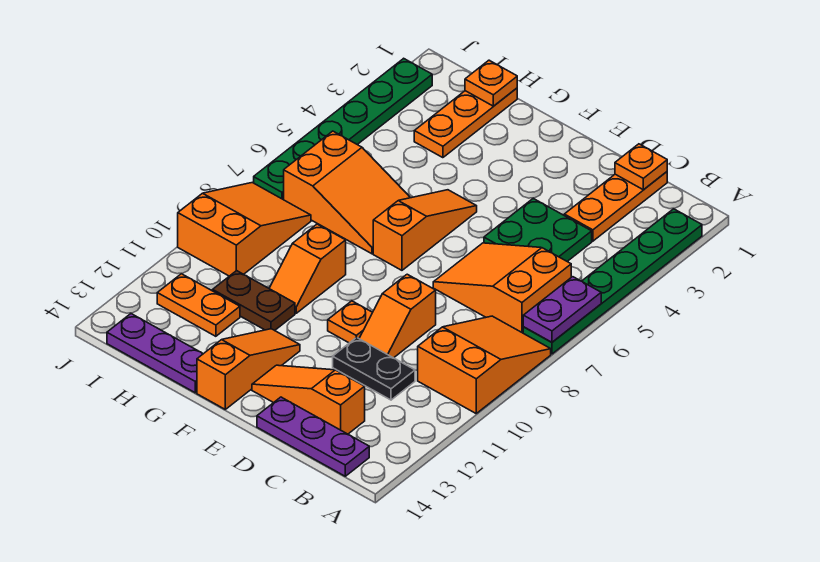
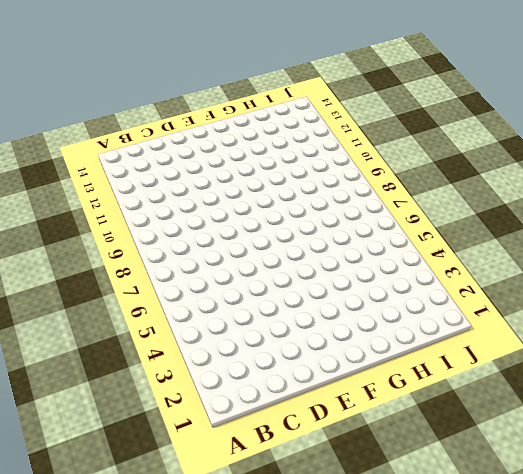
none -> green 1x6 plate [523,209,702,354]
none -> orange 2x3 slope [418,316,551,413]
none -> orange 2x3 slope [433,243,571,333]

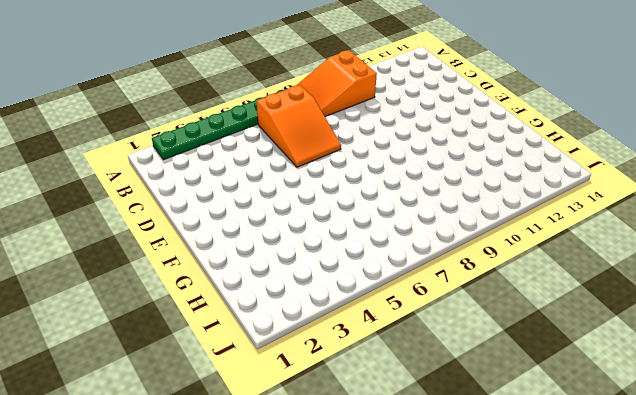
none -> purple 1x3 plate [257,397,369,476]
none -> orange 1x3 plate [564,172,667,241]
none -> green 2x2 plate [484,198,592,261]

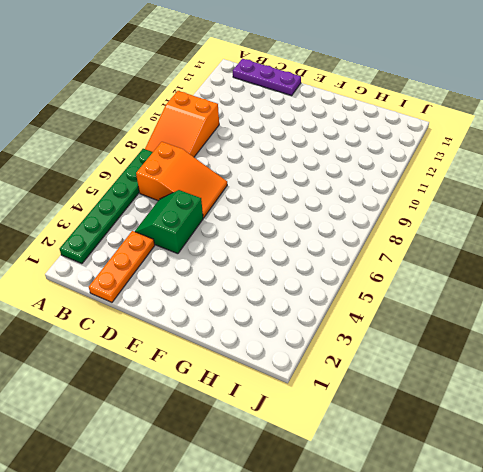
green 2x2 slope [134,190,203,254] -> green 2x2 plate [484,198,592,261]
none -> black 1x2 plate [333,337,415,400]
none -> orange 1x3 slope [252,365,365,434]
none -> orange 1x2 slope [359,274,436,358]

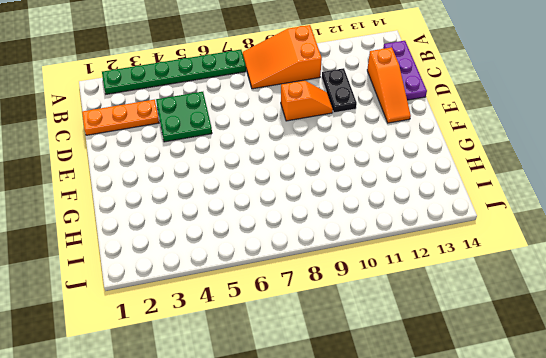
none -> orange 2x3 slope [433,243,571,333]
none -> orange 1x1 plate [328,301,373,343]
none -> orange 1x3 slope [373,190,477,270]

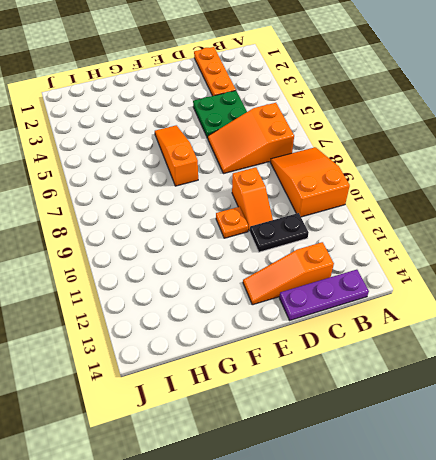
none -> green 1x6 plate [523,209,702,354]
none -> orange 1x3 slope [197,329,300,409]
none -> orange 2x3 slope [284,131,410,254]

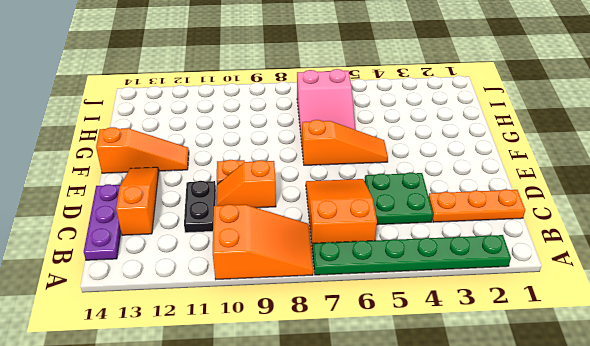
pink 2x3 slope [297,69,355,143] -> orange 2x3 slope [284,131,410,254]
none -> orange 1x2 slope [269,224,346,313]
none -> brown 1x2 plate [213,271,295,330]
none -> purple 1x3 plate [107,314,203,393]

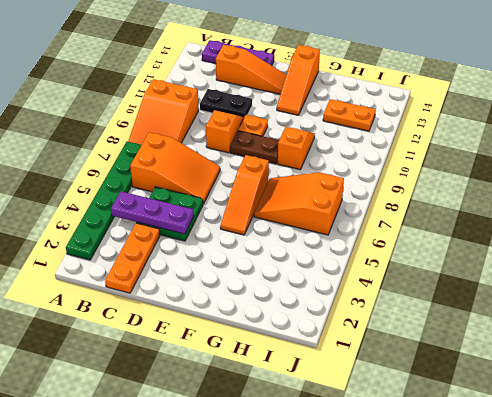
purple 1x3 plate [111,192,194,234] -> purple 1x3 plate moved to [107,314,203,393]
brown 1x2 plate [230,131,279,164] -> brown 1x2 plate moved to [213,271,295,330]
none -> orange 1x3 plate [414,88,517,158]
none -> orange 2x3 slope [178,183,311,276]
none -> green 1x6 plate [254,58,432,200]

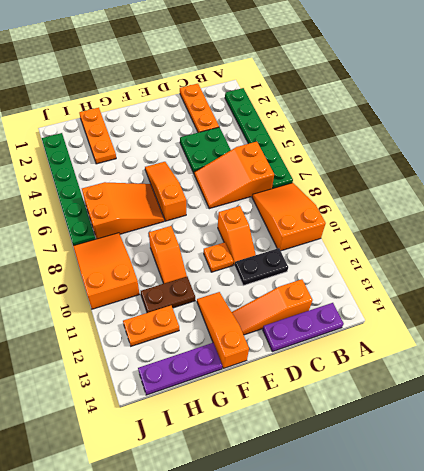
none -> purple 1x2 plate [523,277,601,342]
none -> orange 1x1 plate [615,144,667,190]
none -> orange 1x1 plate [465,60,517,106]

